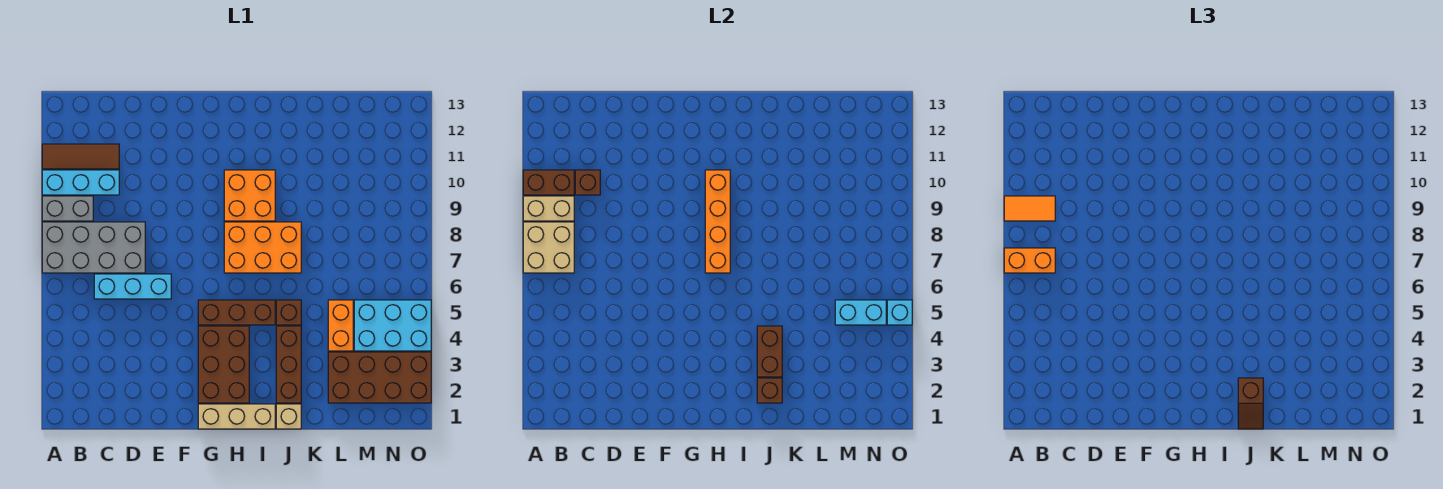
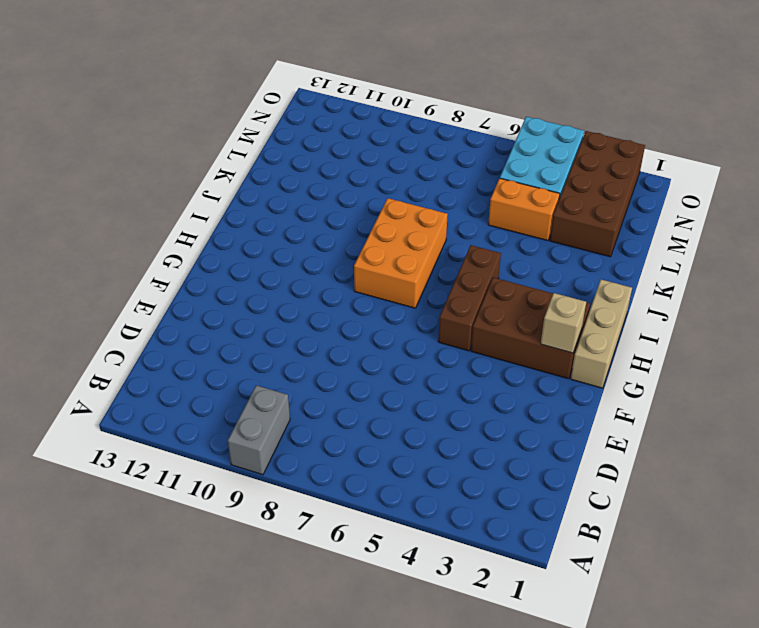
tan 1x1 brick [541,293,586,353] -> tan 1x1 brick moved to [276,404,301,429]
none -> grey 2x4 brick [42,222,145,273]
none -> cyan 1x3 brick [42,170,119,195]
none -> brown 1x3 tile [42,144,119,169]

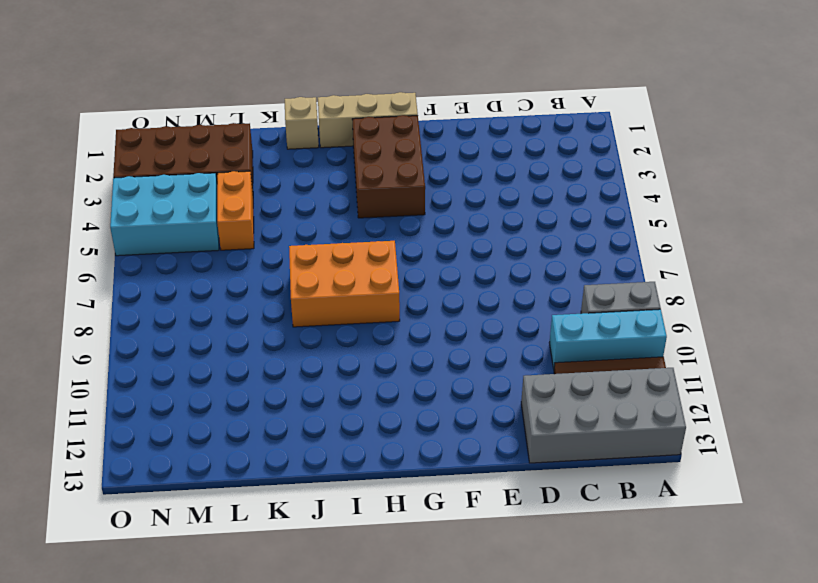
grey 2x4 brick [521,368,686,463] -> grey 2x4 brick moved to [42,222,145,273]
none -> cyan 1x3 brick [94,274,171,299]
none -> brown 1x3 brick [198,300,275,325]
none -> orange 2x2 brick [224,170,275,221]

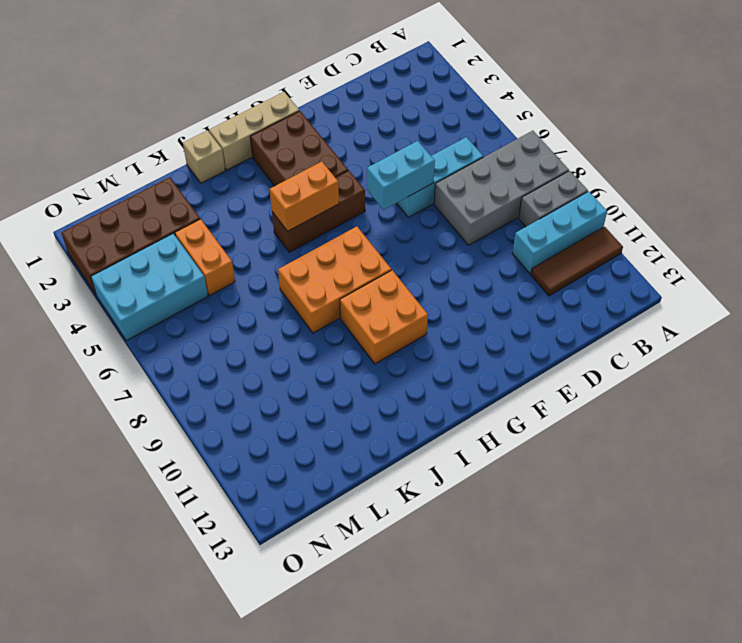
cyan 1x2 brick [367,141,435,210] -> cyan 1x2 brick moved to [835,300,886,325]
orange 1x2 brick [270,162,339,231] -> orange 1x2 brick moved to [1004,248,1055,273]
none -> brown 1x3 brick [276,326,301,403]
none -> brown 1x1 brick [276,300,301,325]
none -> tan 2x2 brick [523,222,574,273]

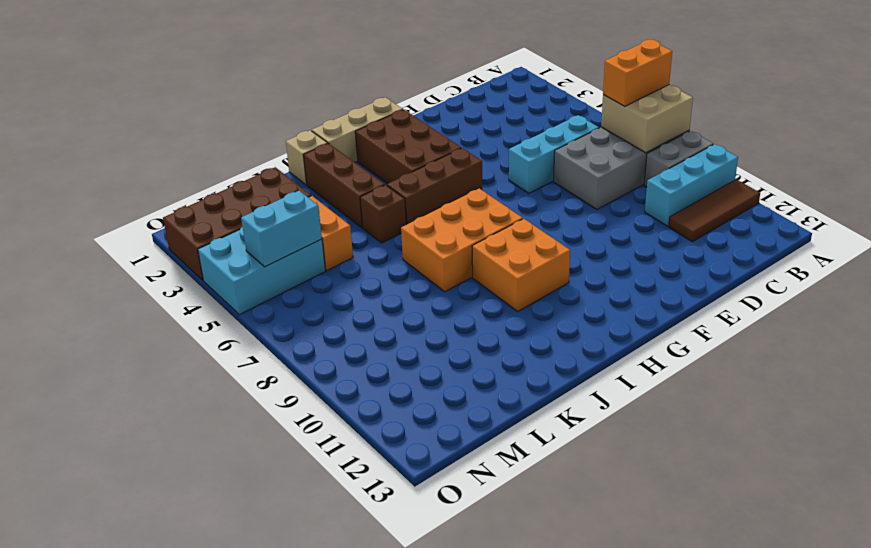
none -> tan 1x2 brick [523,196,574,221]
none -> brown 1x2 brick [523,170,574,195]
none -> brown 1x1 brick [575,170,600,195]

